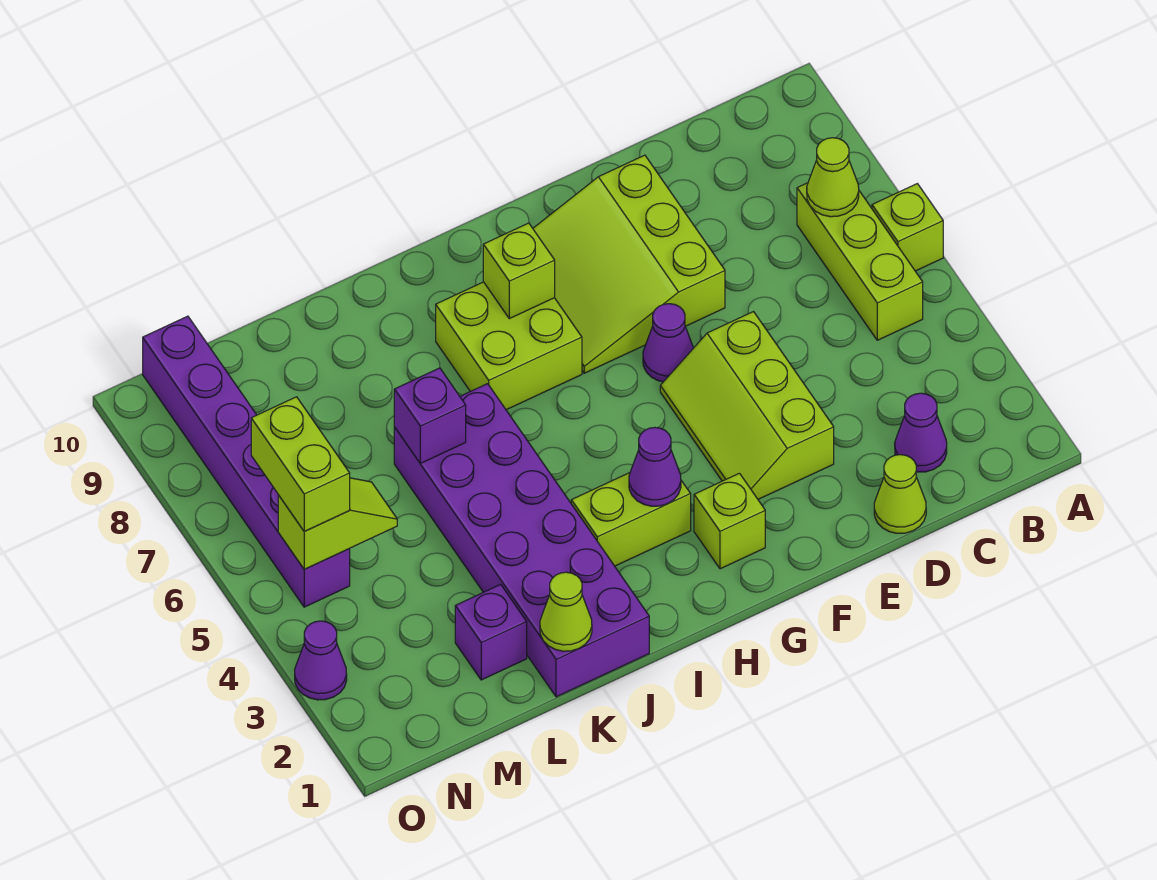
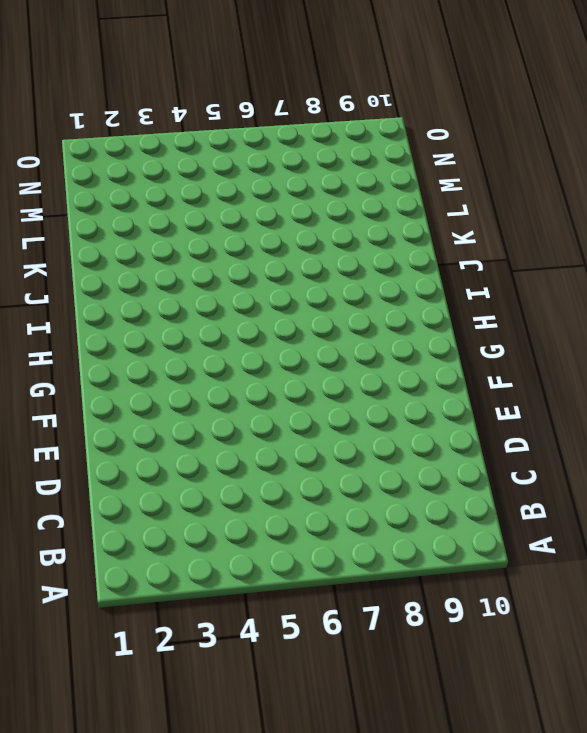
none -> lime 1x1 brick [872,184,943,271]
none -> lime 1x3 brick [797,183,923,340]
none -> purple 1x1 cone [895,393,947,472]

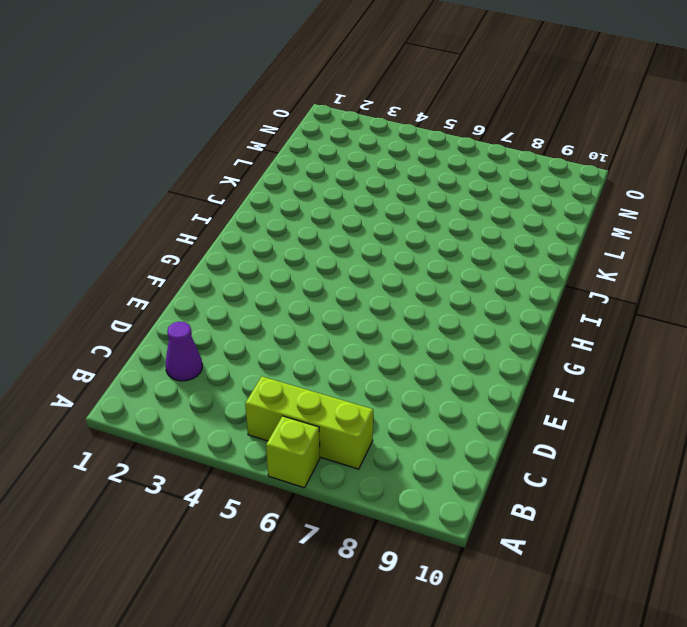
none -> lime 1x1 cone [874,455,926,533]
none -> lime 2x3 slope [660,312,834,499]
none -> lime 3x3 slope [533,155,725,373]

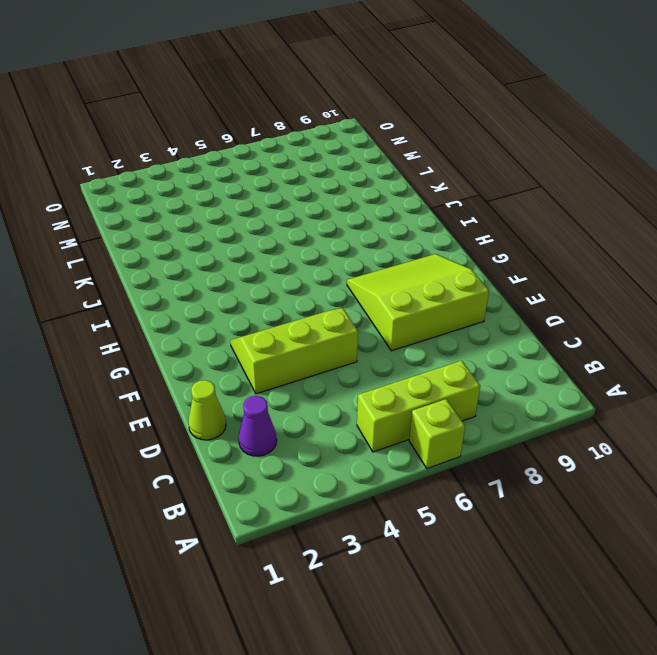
none -> purple 1x1 cone [643,304,693,382]
none -> lime 1x1 brick [694,473,765,569]
none -> lime 1x2 brick [571,473,691,566]

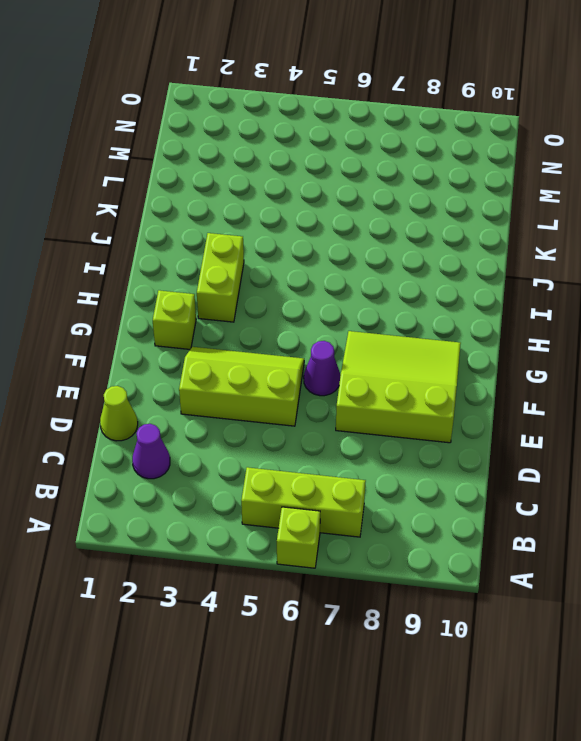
none -> lime 2x2 brick [436,282,582,410]
none -> purple 2x6 brick [394,384,649,697]
none -> purple 1x1 brick [455,584,527,680]

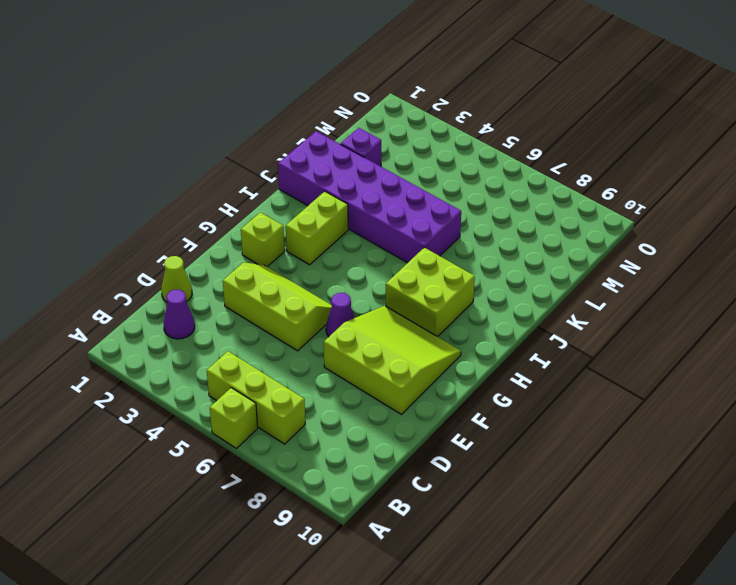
none -> purple 1x6 brick [143,316,350,607]
none -> purple 1x1 cone [295,621,347,700]
none -> lime 1x1 cone [807,138,859,217]

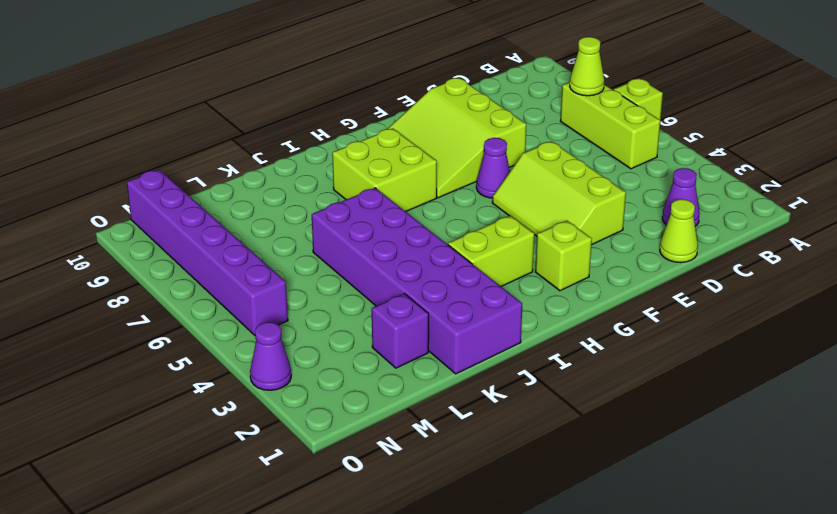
none -> purple 1x1 cone [629,427,681,506]
none -> lime 1x1 brick [483,223,555,319]
none -> lime 1x1 cone [540,572,592,651]

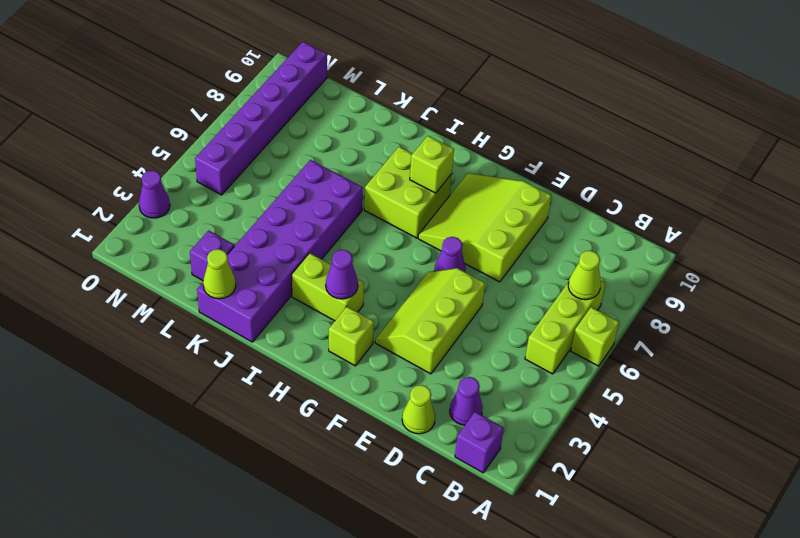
purple 1x1 brick [455,412,504,473] -> purple 1x1 brick moved to [394,368,466,463]
none -> lime 1x2 slope [278,478,397,569]
none -> lime 1x2 brick [251,397,350,531]

